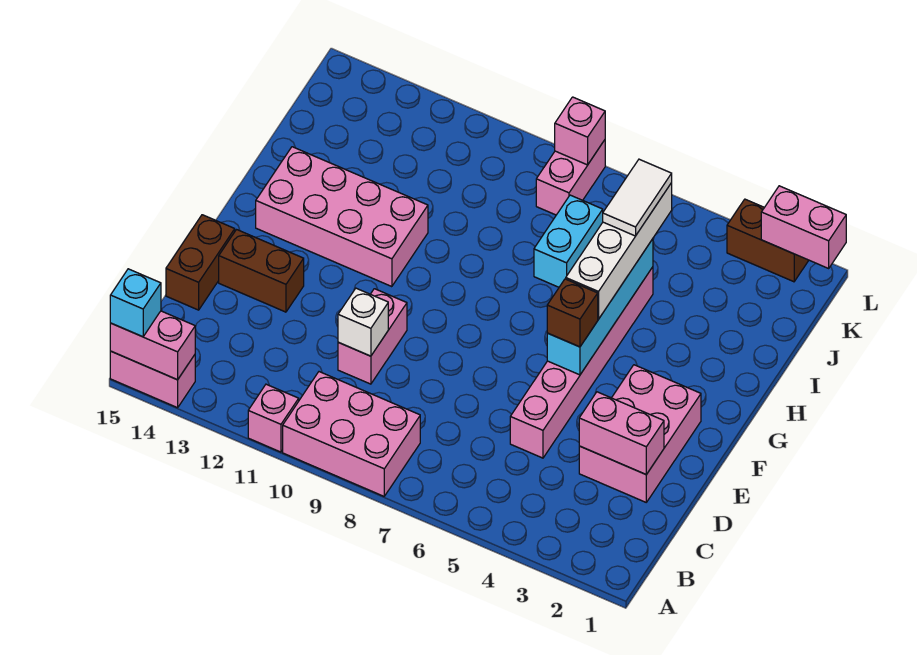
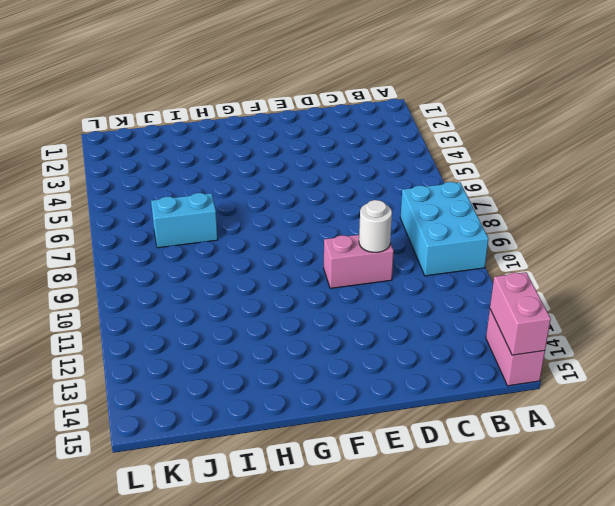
cyan 2x3 brick [400,182,489,276] -> pink 2x3 brick [283,372,420,496]
white 1x1 round brick [359,200,392,252] -> white 1x1 brick [338,288,388,356]
none -> pink 1x1 brick [248,384,299,452]
none -> pink 2x3 brick [579,365,701,502]
none -> pink 1x6 brick [510,267,653,458]

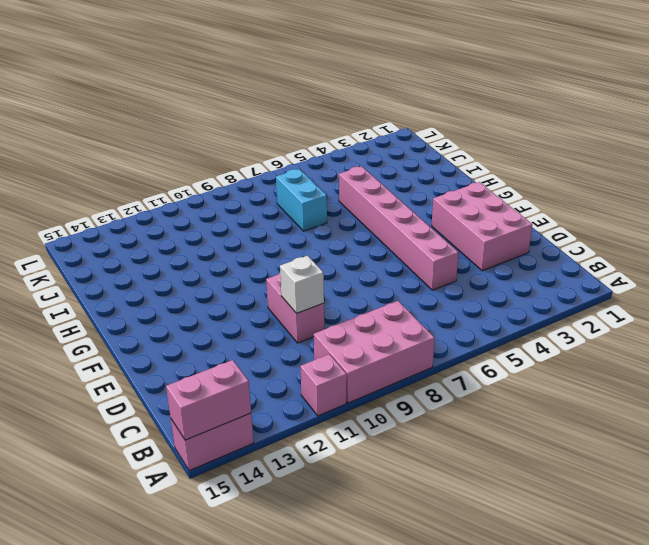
none -> brown 1x2 brick [166,215,235,310]
none -> brown 1x2 brick [219,230,304,312]
none -> pink 2x4 brick [256,147,428,287]

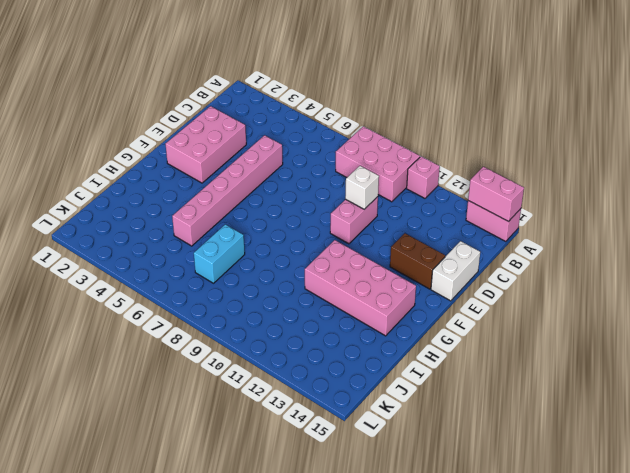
white 1x2 brick [431,241,480,301] -> brown 1x2 brick [166,215,235,310]
none -> pink 1x2 brick [536,140,605,215]
none -> brown 1x2 brick [727,199,809,282]
none -> pink 1x2 brick [579,392,664,475]

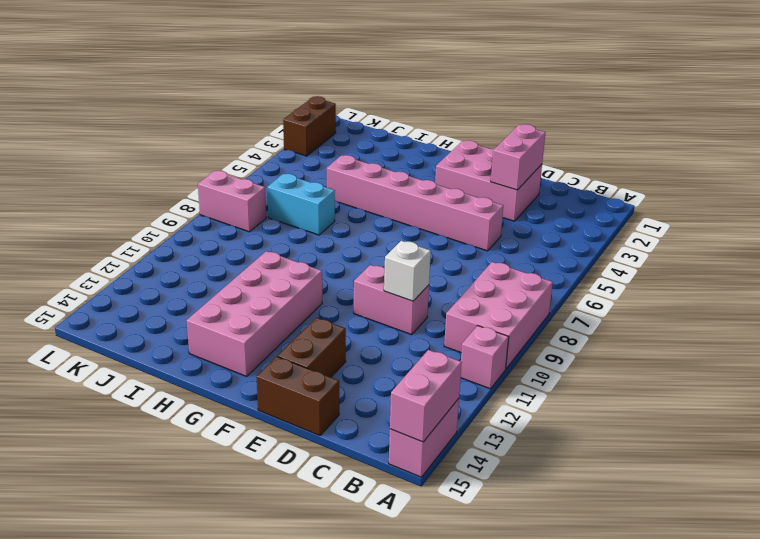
none -> cyan 1x4 brick [547,239,653,375]
none -> pink 1x2 brick [761,186,846,268]
none -> pink 1x1 brick [555,97,605,165]

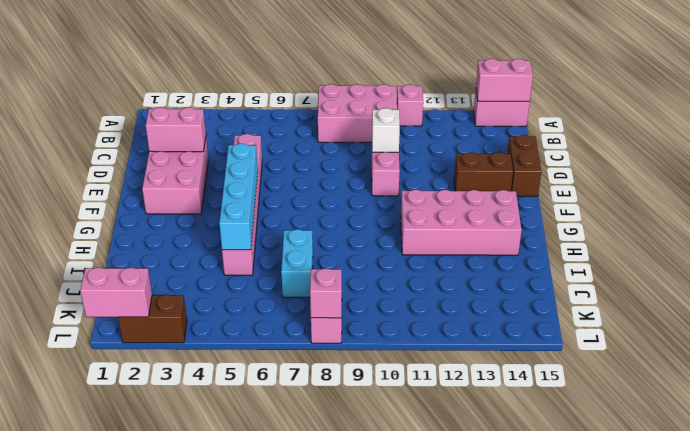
none -> cyan 1x1 brick [110,269,161,337]
none -> brown 1x1 brick [547,279,598,347]
none -> white 1x4 brick [566,183,672,319]

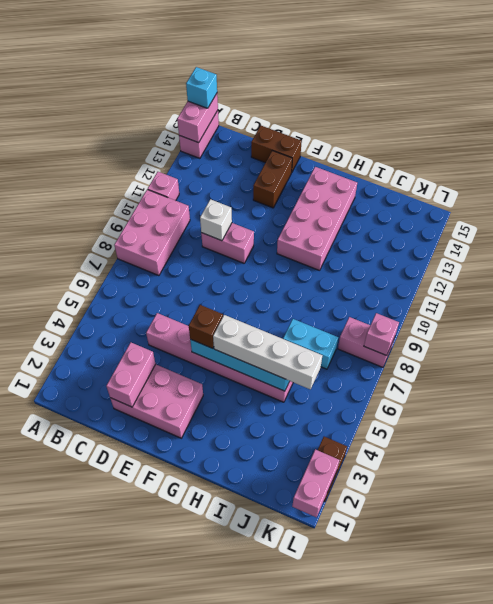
none -> white 1x2 tile [603,159,672,236]

